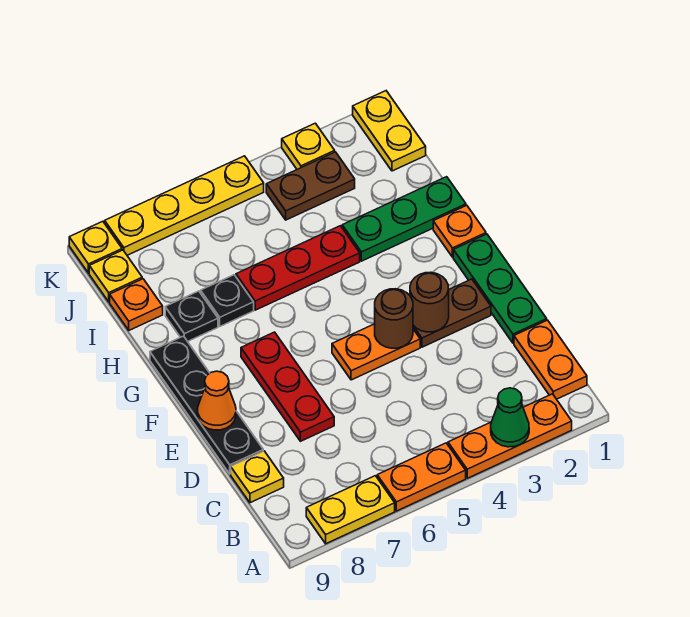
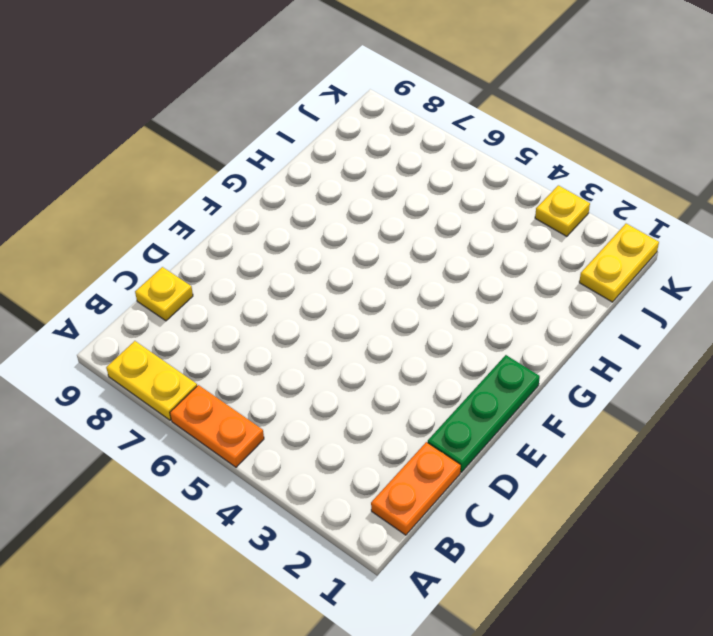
none -> orange 1x3 plate [448,394,572,478]
none -> red 1x3 plate [241,332,334,441]
none -> black 1x4 plate [150,336,263,474]

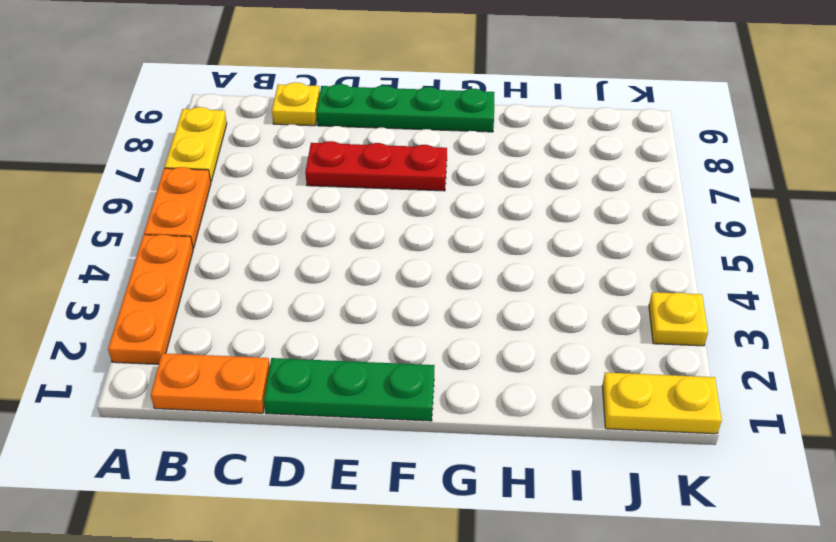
green 1x4 plate [316,84,494,132] -> black 1x4 plate [150,336,263,474]
none -> brown 1x2 plate [413,279,491,347]
none -> orange 1x2 plate [332,324,420,380]
none -> orange 1x1 plate [433,205,486,257]

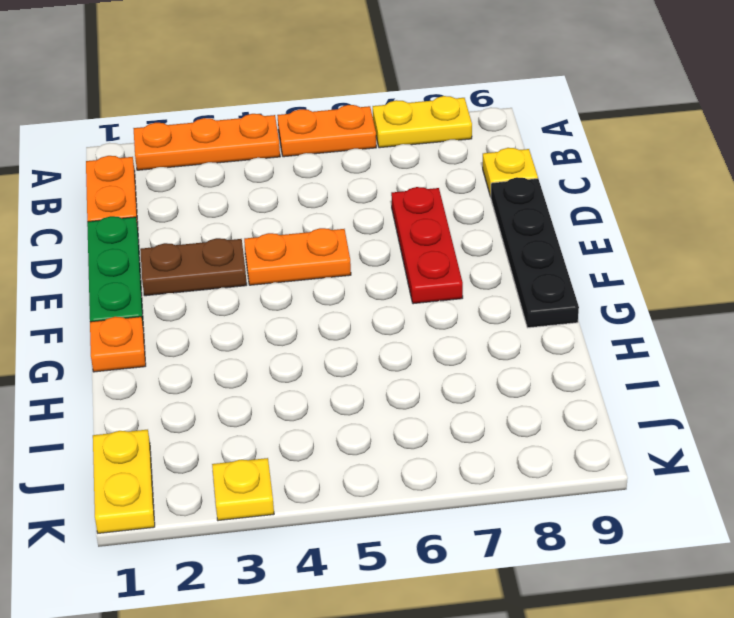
none -> green 1x3 plate [342,177,466,261]
none -> red 1x3 plate [236,226,360,310]
none -> black 1x1 plate [201,275,254,326]

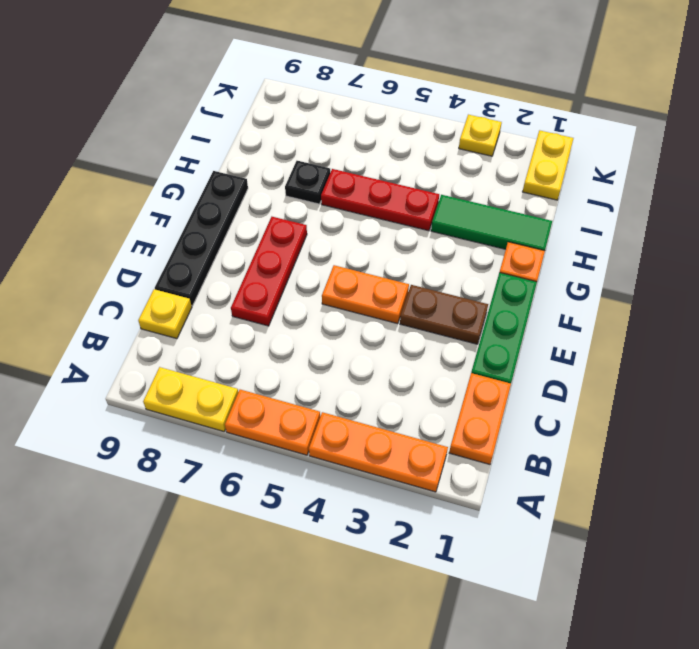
green 1x3 tile [431,195,552,251] -> green 1x3 plate [342,177,466,261]
none -> black 1x1 plate [165,291,218,341]
none -> orange 1x1 plate [110,279,163,330]
none -> brown 1x2 plate [266,152,355,220]

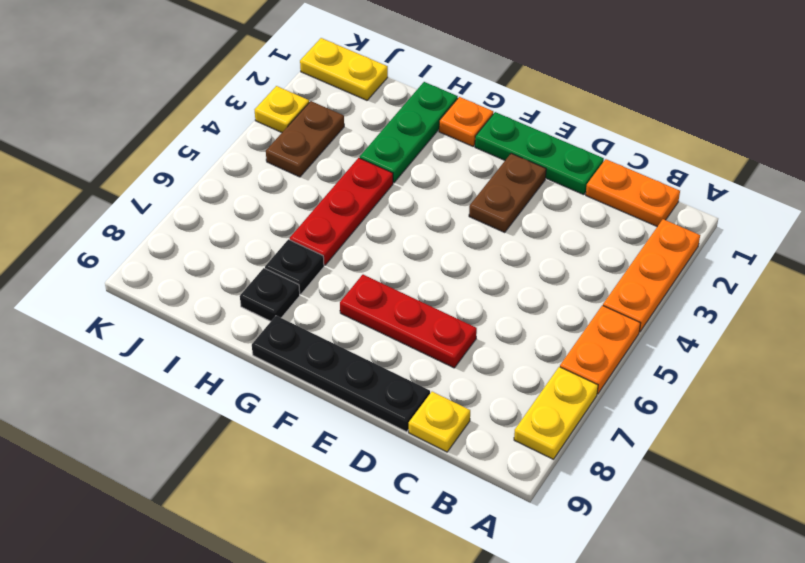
none -> orange 1x2 plate [332,324,420,380]
none -> orange 1x1 plate [110,279,163,330]
none -> yellow 1x1 plate [89,250,142,302]

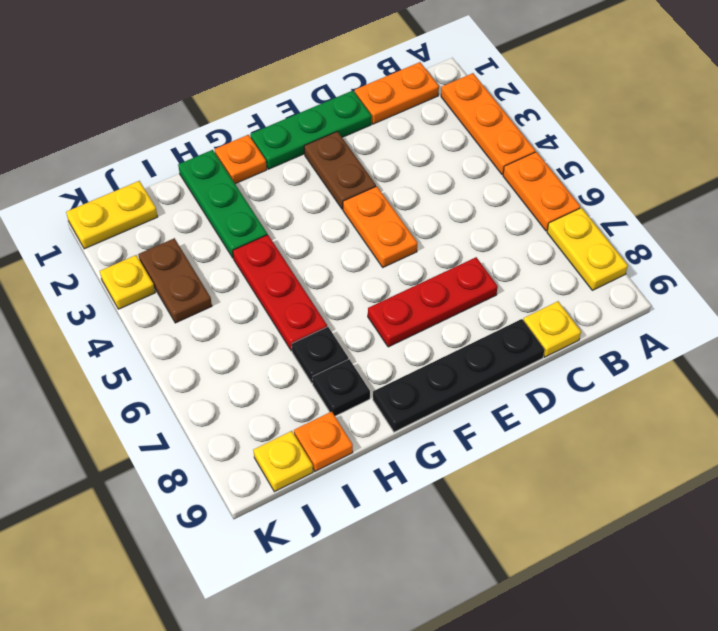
none -> yellow 1x4 plate [105,156,264,255]
none -> yellow 1x1 plate [69,221,122,273]
none -> green 1x1 cone [491,388,529,447]

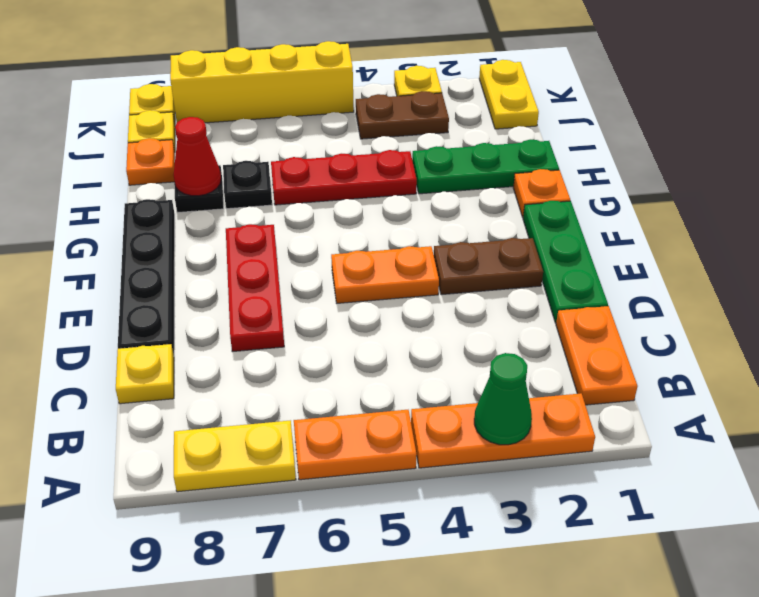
red 1x1 cone [174,117,221,196] -> none
yellow 1x4 brick [170,41,354,123] -> yellow 1x4 plate [105,156,264,255]
none -> brown 1x1 round brick [410,272,449,332]
none -> brown 1x1 round brick [375,289,413,348]
none -> orange 1x1 cone [197,371,236,430]

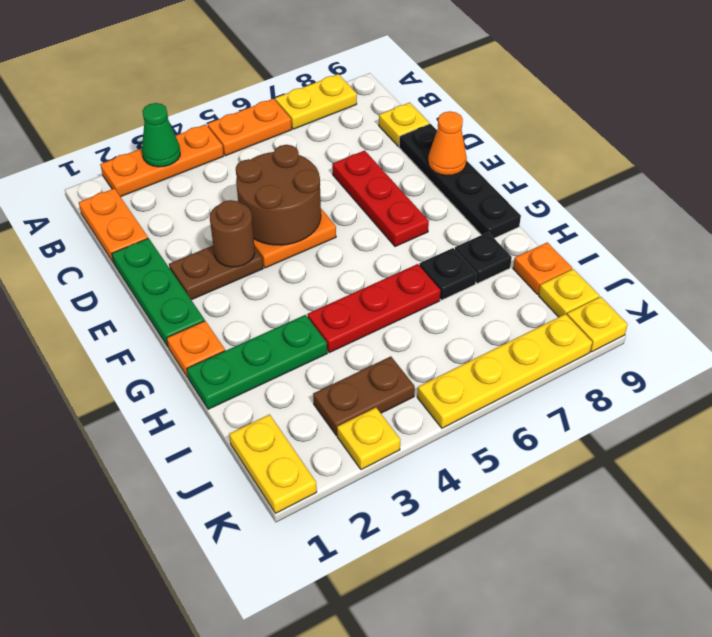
brown 2x2 round brick [236,145,321,245] -> brown 1x1 round brick [375,289,413,348]

